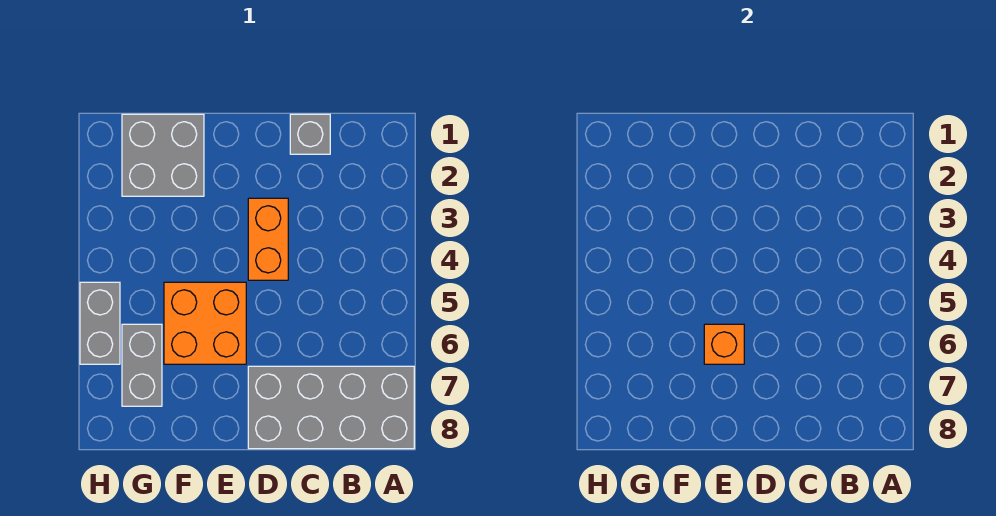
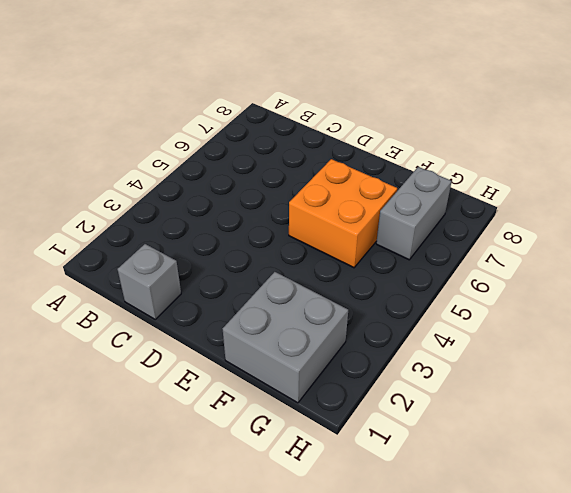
none -> grey 2x4 brick [248,366,414,449]
none -> orange 1x2 brick [248,198,288,280]

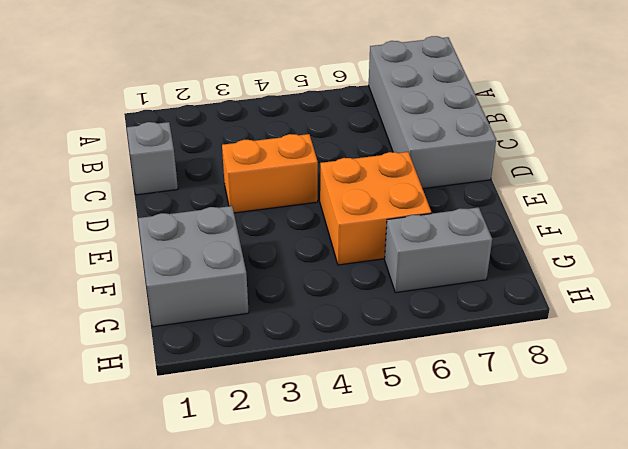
none -> grey 1x2 brick [80,282,120,364]
none -> orange 1x1 brick [704,324,744,364]

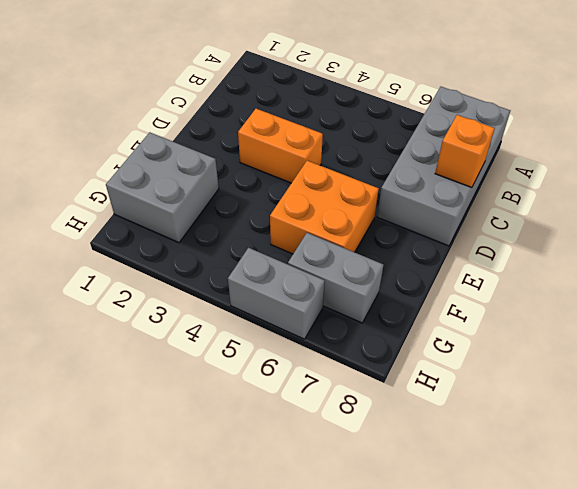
orange 1x1 brick [435,115,495,187] -> orange 1x1 brick moved to [704,324,744,364]
none -> grey 1x1 brick [290,114,330,154]

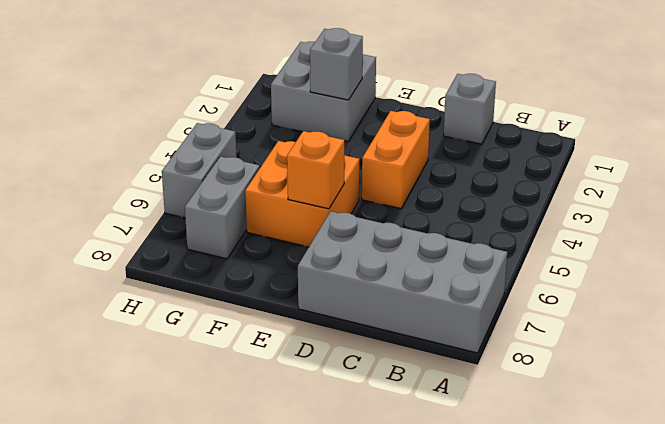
grey 1x1 brick [310,28,363,100] -> none

